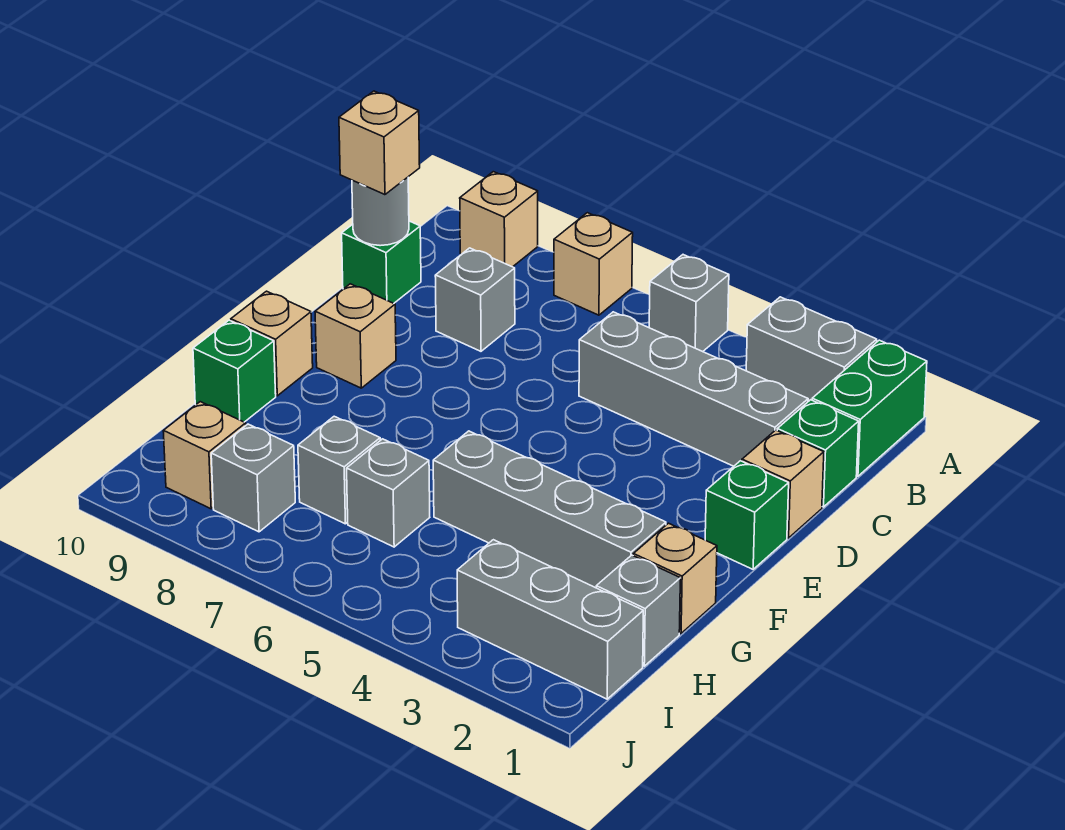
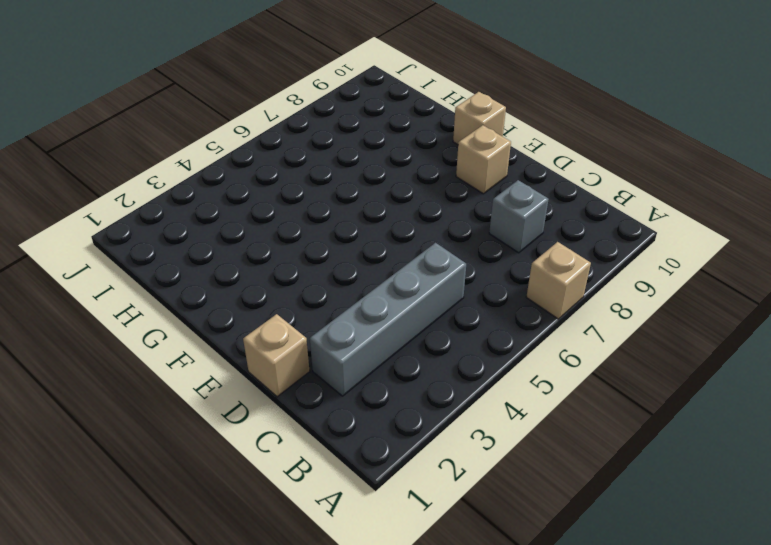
none -> green 1x2 brick [812,340,927,476]
none -> grey 1x2 brick [746,297,877,402]
none -> grey 1x1 brick [649,255,729,352]

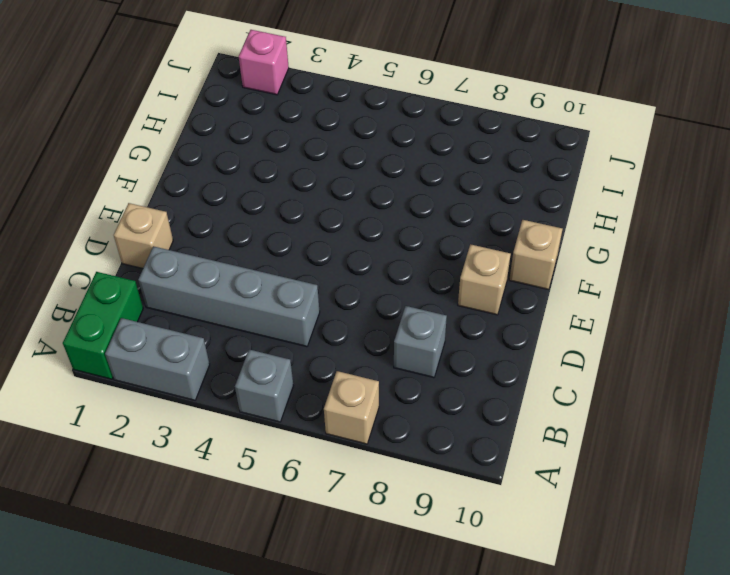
pink 1x1 brick [239,30,289,95] -> none
none -> tan 1x1 brick [460,172,538,267]
none -> green 1x1 brick [777,400,859,507]
none -> green 1x1 brick [342,221,421,303]

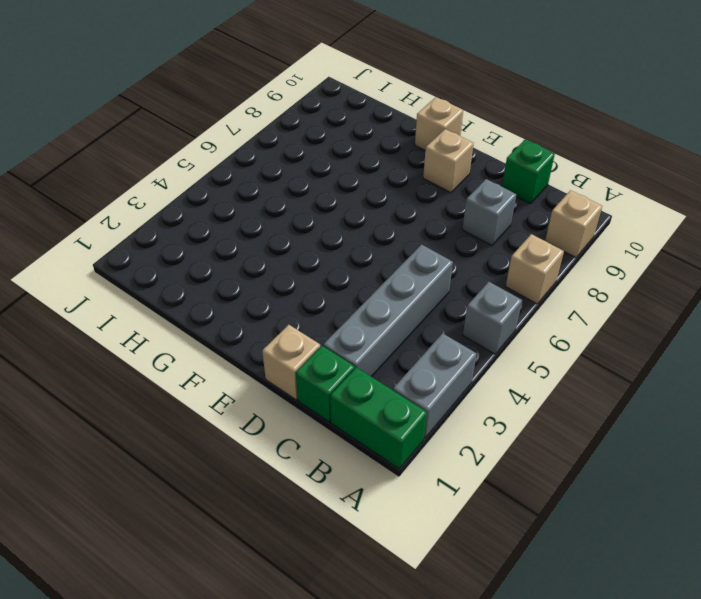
none -> green 1x1 brick [705,461,789,569]
none -> tan 1x1 brick [633,523,717,633]
none -> grey 1x4 brick [433,431,666,588]

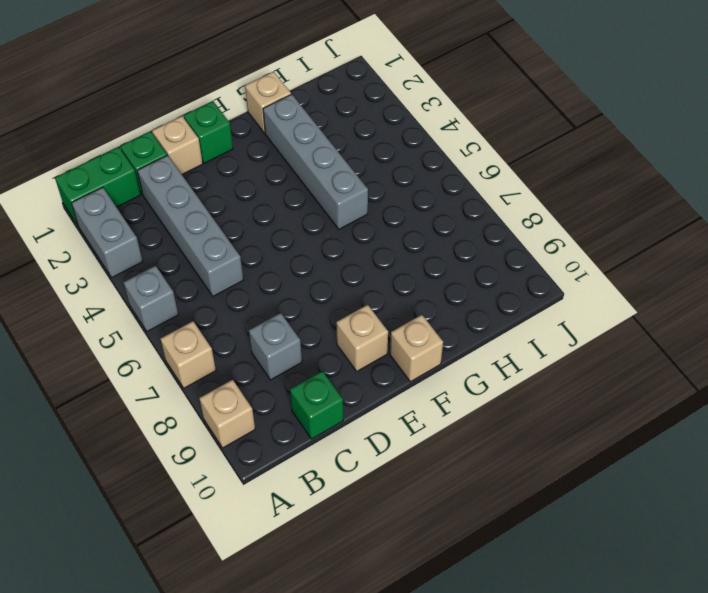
none -> green 1x1 brick [193,320,276,422]
none -> grey 1x1 brick [596,555,680,666]
none -> grey 1x1 brick [347,439,430,547]

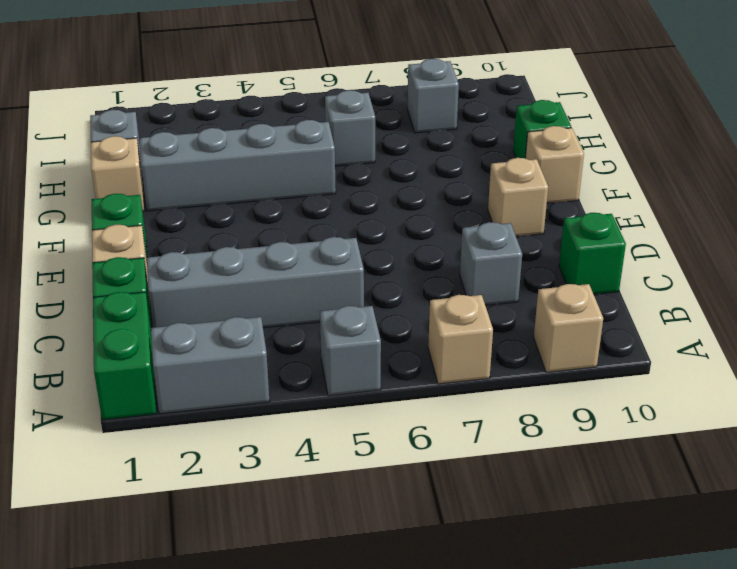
none -> grey 1x1 brick [298,416,380,524]
none -> grey 1x3 brick [457,540,643,699]
none -> tan 1x1 brick [163,402,246,509]

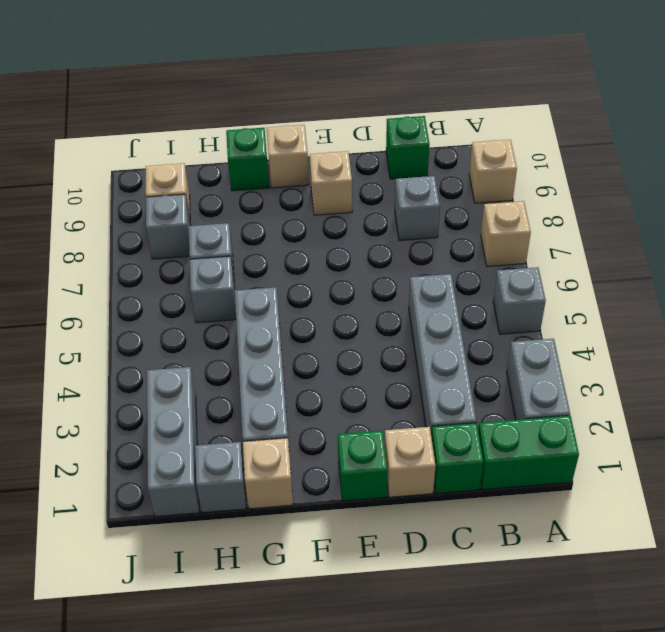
none -> grey 1x1 round brick [352,177,409,246]
none -> tan 1x1 brick [339,91,420,195]

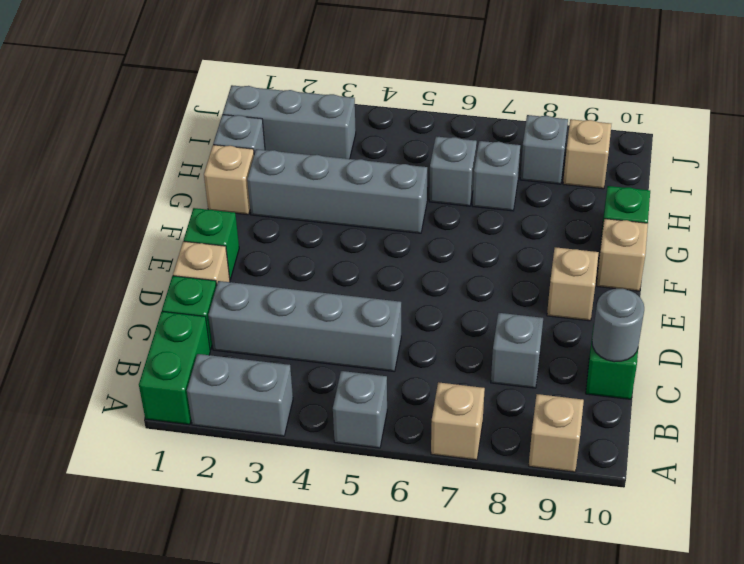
none -> tan 1x1 brick [339,91,420,195]

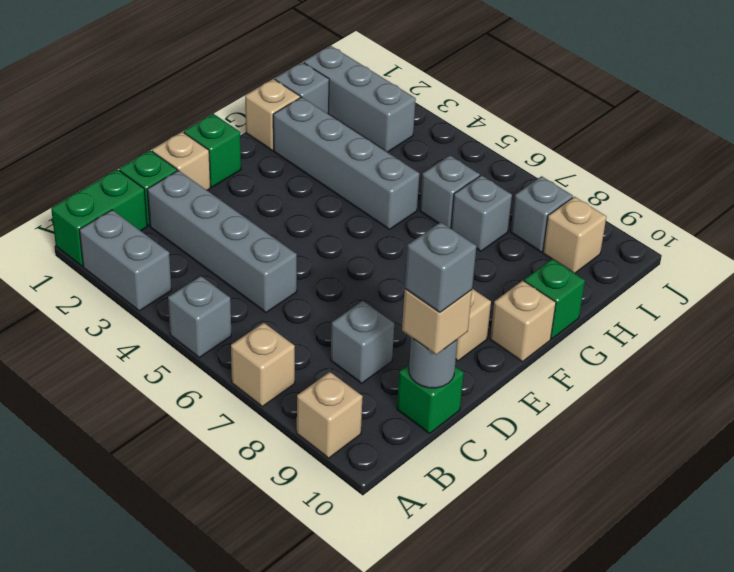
grey 1x1 brick [405,222,477,312] -> none

